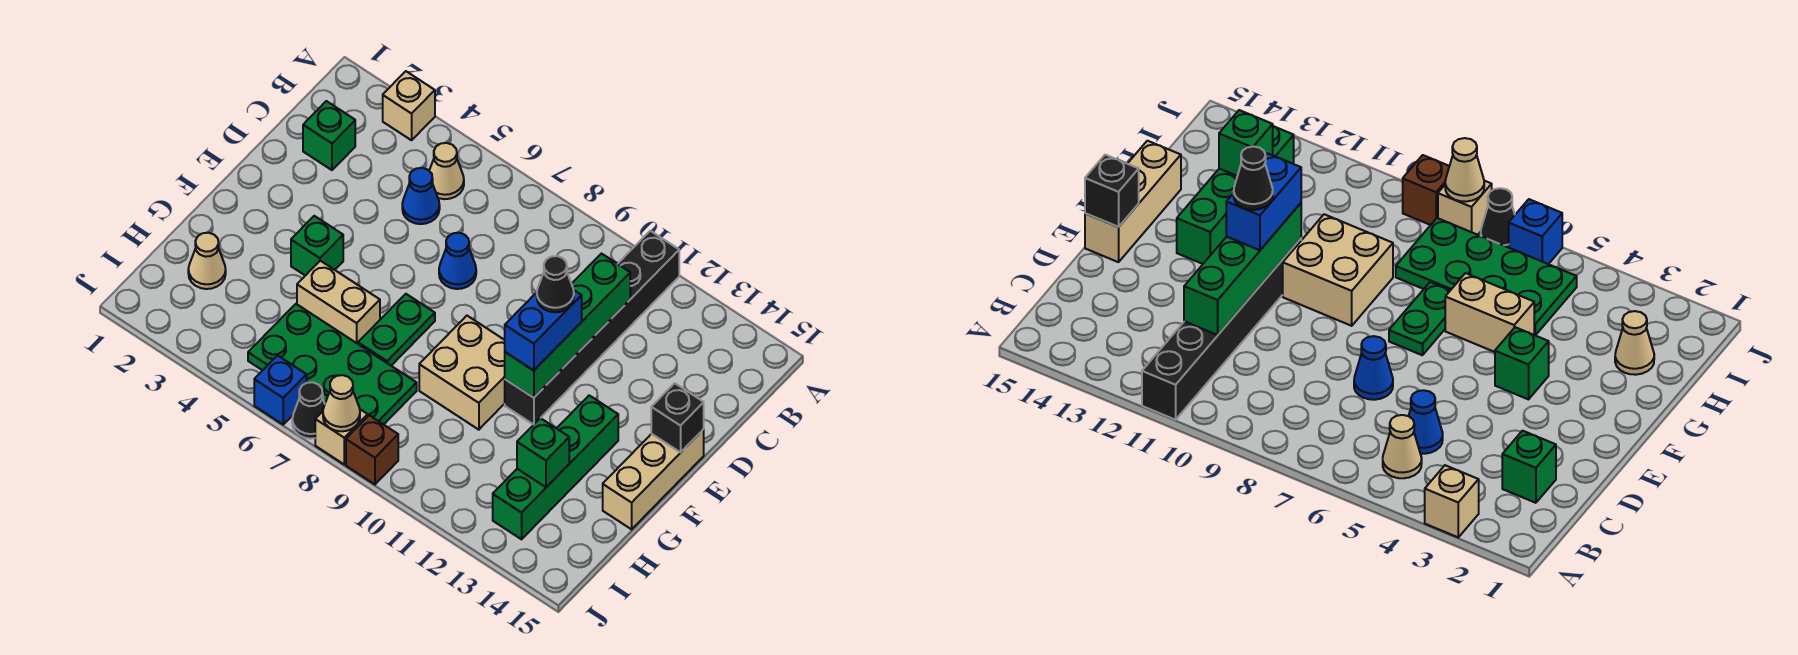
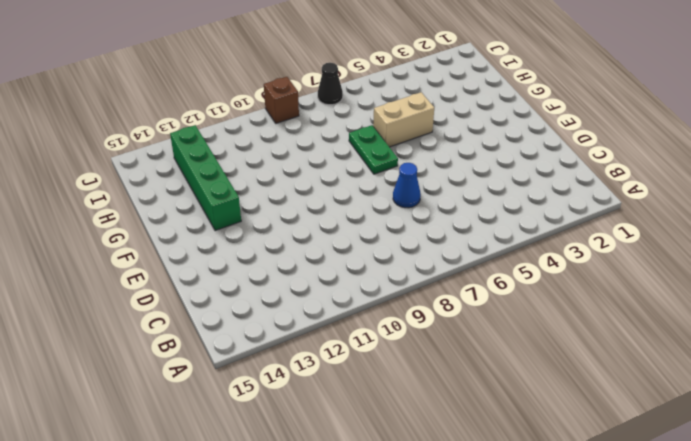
none -> tan 1x1 brick [383,71,435,140]
none -> black 1x6 brick [505,231,679,425]
none -> tan 1x1 cone [429,143,464,199]

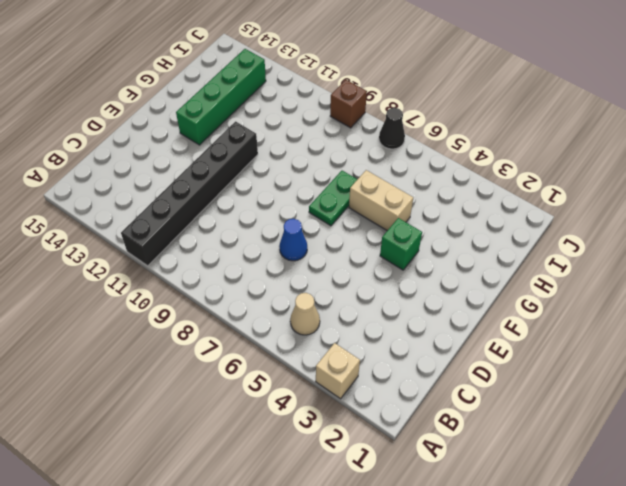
none -> green 1x1 brick [303,101,355,170]
none -> blue 1x1 cone [402,168,440,224]
none -> tan 1x3 brick [603,429,704,529]

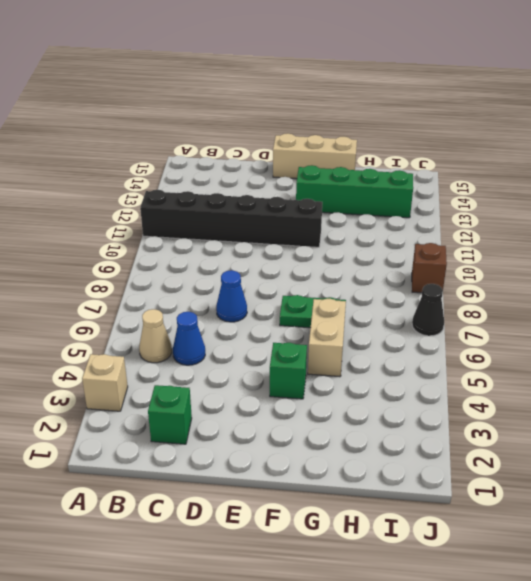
none -> tan 2x2 brick [419,316,505,430]
none -> tan 1x1 cone [188,233,226,289]
none -> green 2x4 plate [248,304,417,425]

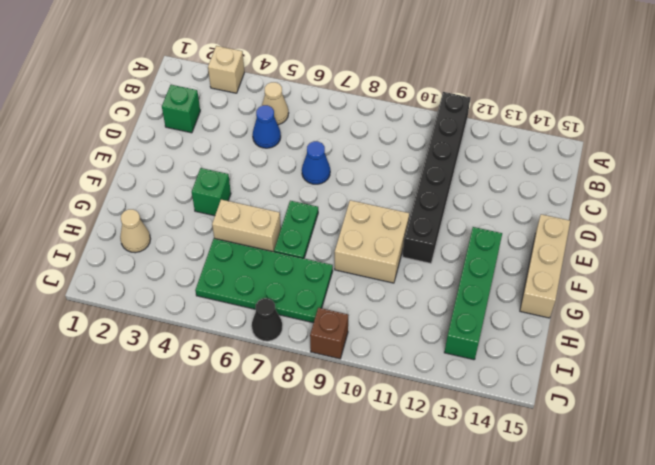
none -> blue 1x1 brick [254,356,307,424]
none -> tan 1x1 brick [315,409,368,464]
none -> green 1x4 brick [505,254,630,398]

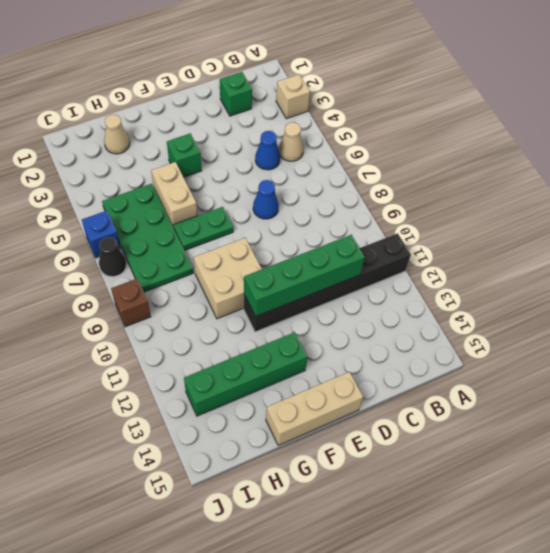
none -> tan 1x1 brick [315,409,368,464]
none -> black 1x1 brick [651,383,704,452]
none -> green 1x1 brick [517,418,569,487]

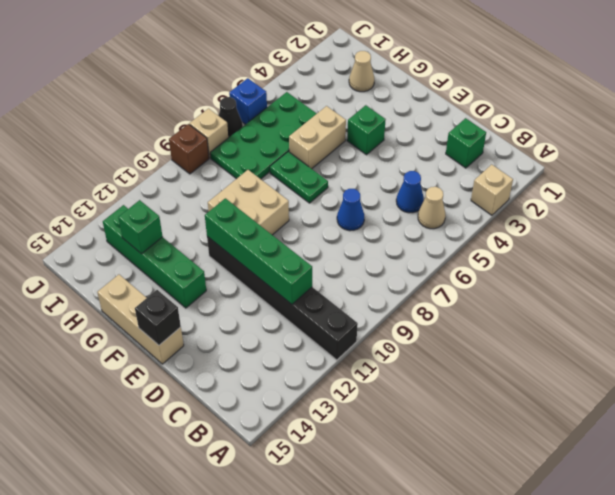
none -> tan 1x1 cone [323,375,360,431]
none -> blue 1x2 brick [505,290,582,371]
none -> black 1x1 cone [537,256,574,312]

